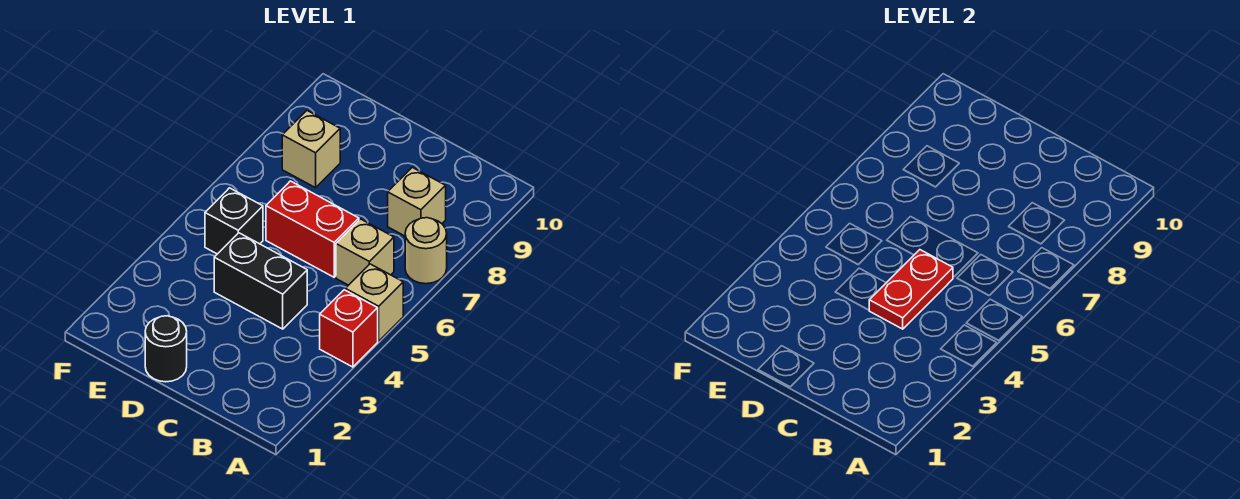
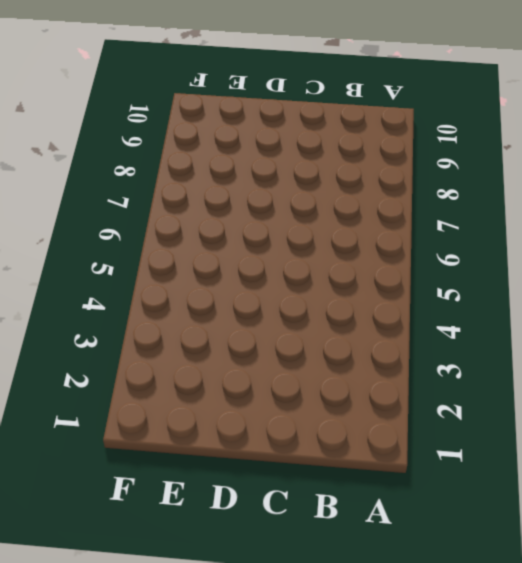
none -> red 1x1 brick [320,290,378,367]
none -> tan 1x1 brick [345,264,403,341]

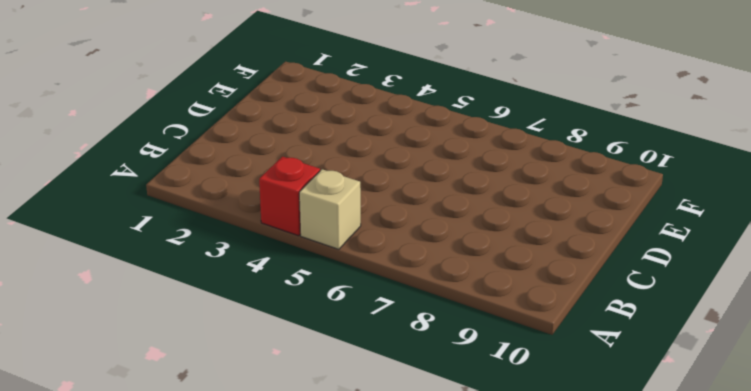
none -> tan 1x1 round brick [405,218,447,284]
none -> tan 1x1 brick [336,219,394,285]

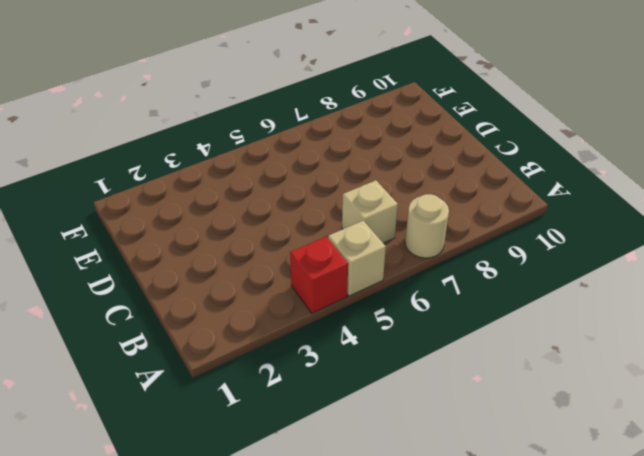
none -> tan 1x1 brick [388,167,446,236]
none -> black 1x2 brick [214,233,307,329]

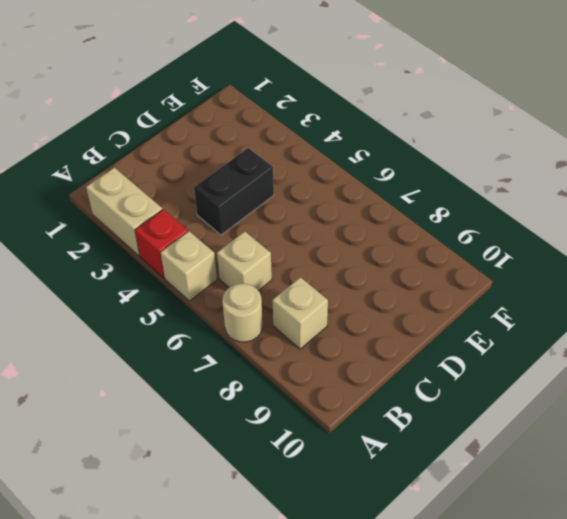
tan 1x2 brick [86,167,162,256] -> none
none -> red 1x2 brick [266,181,359,277]
none -> black 1x1 round brick [145,316,187,382]

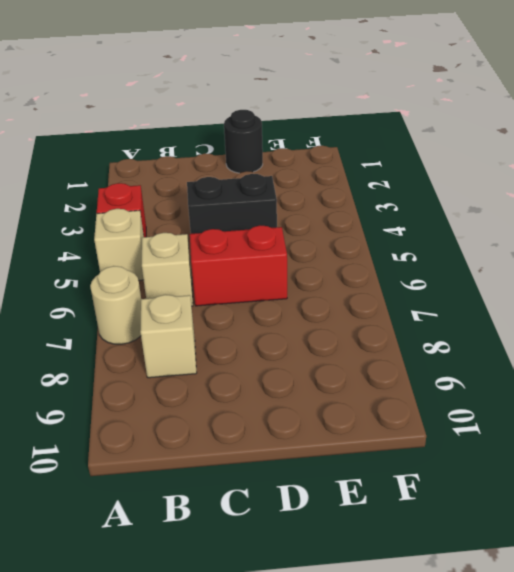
none -> black 1x1 brick [205,188,263,254]
none -> tan 1x1 brick [282,111,340,188]

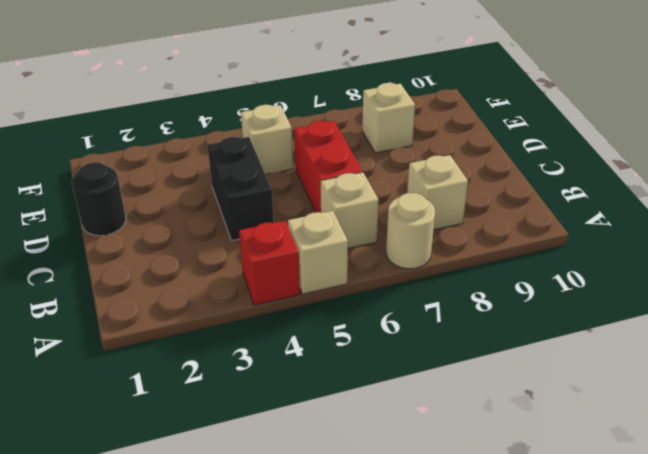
tan 1x1 brick [241,105,293,174] -> black 1x1 brick [205,188,263,254]
none -> red 1x2 plate [869,250,953,329]

